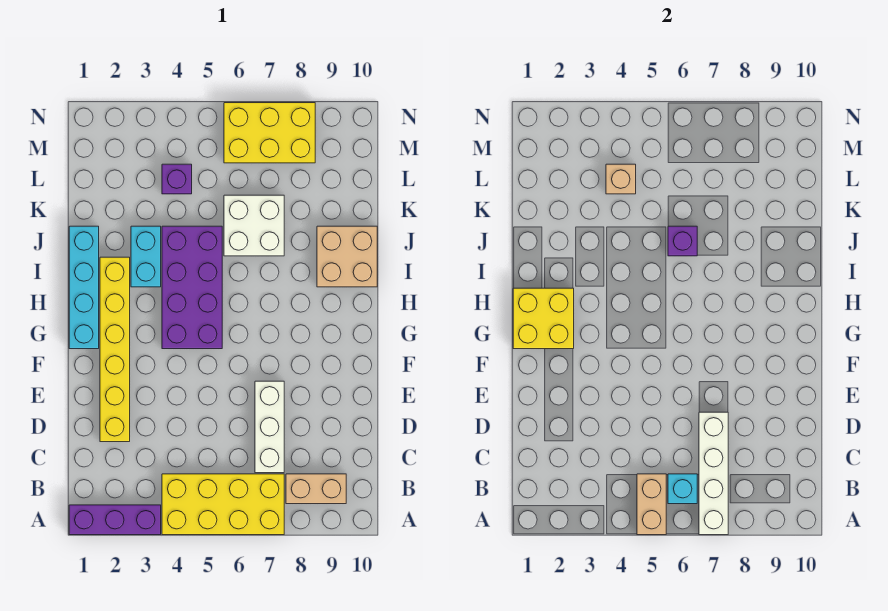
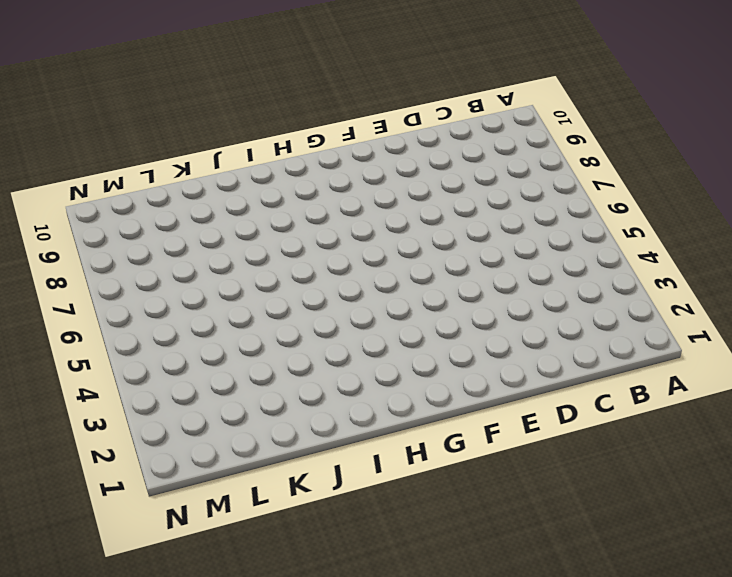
none -> purple 1x3 brick [69,505,161,535]
none -> yellow 2x4 brick [162,474,284,535]
none -> tan 1x2 brick [286,474,346,504]

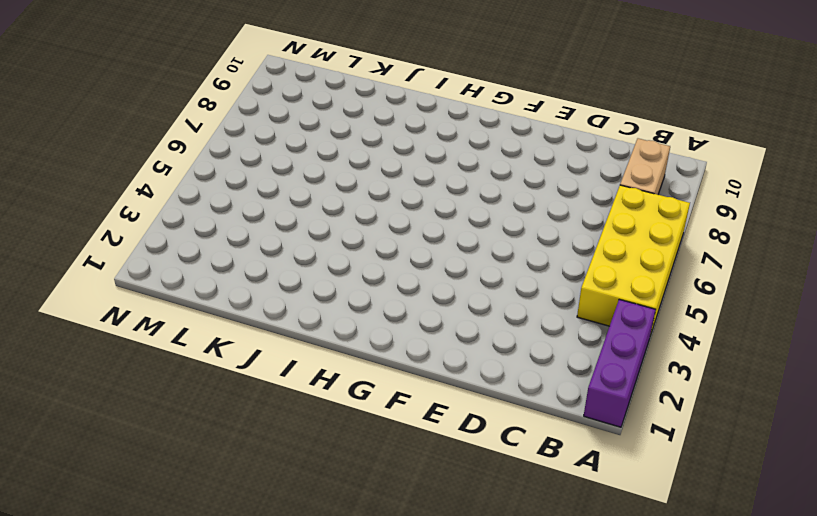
none -> white 1x3 brick [255,381,284,473]
none -> yellow 1x6 brick [100,257,130,442]
none -> cyan 1x4 brick [69,226,99,349]

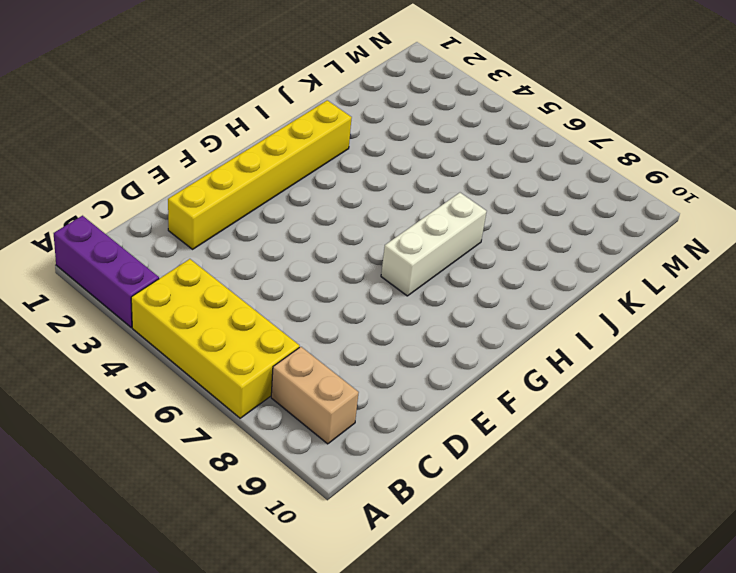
white 1x3 brick [381,193,487,296] -> white 1x3 brick moved to [255,381,284,473]
none -> cyan 1x4 brick [69,226,99,349]
none -> purple 2x4 brick [162,226,222,349]
none -> cyan 1x2 brick [131,226,161,287]

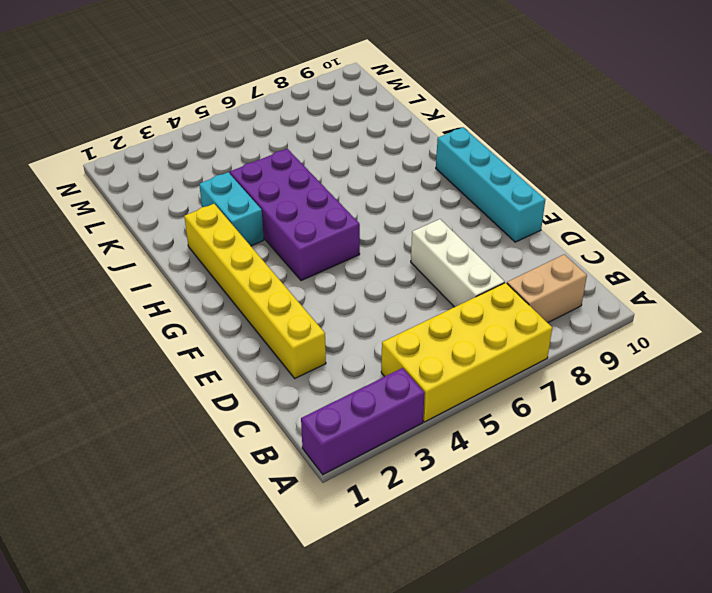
cyan 1x4 brick [436,127,545,242] -> cyan 1x4 brick moved to [69,226,99,349]
none -> tan 2x2 brick [317,226,377,287]
none -> white 2x2 brick [224,195,284,256]
none -> purple 1x1 brick [162,164,192,194]

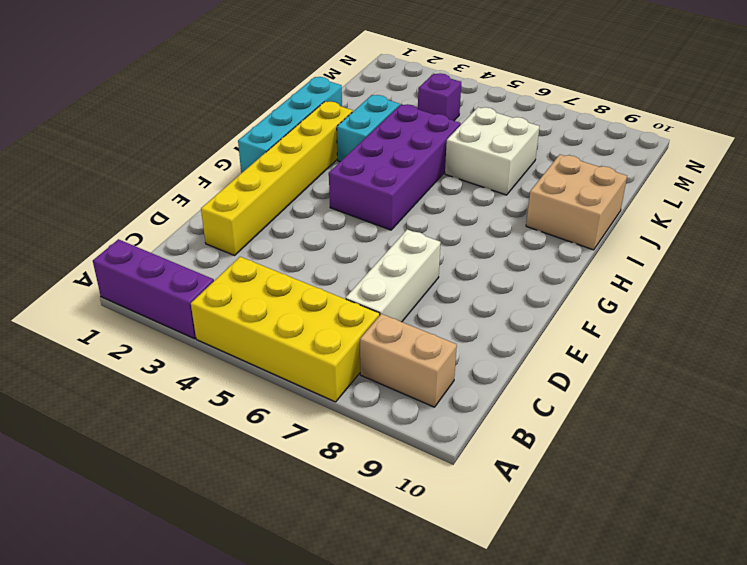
none -> yellow 2x3 brick [224,103,315,163]
none -> tan 1x2 brick [637,474,666,535]
none -> white 1x4 brick [699,412,728,535]

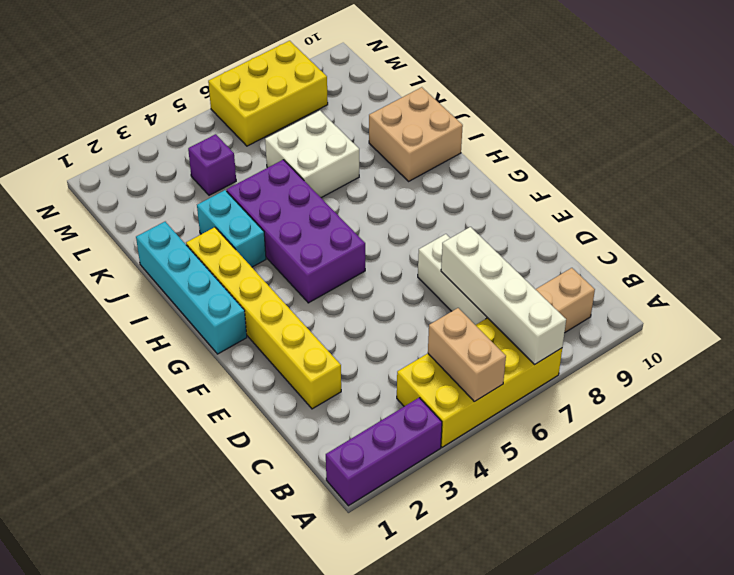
none -> cyan 1x1 brick [668,474,697,504]
none -> yellow 2x2 brick [513,288,574,349]
none -> purple 1x1 brick [668,226,697,256]

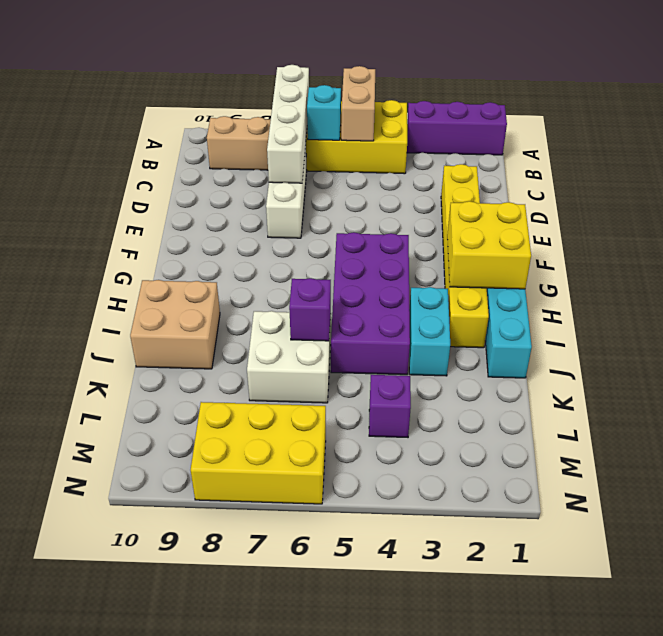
none -> tan 1x1 brick [606,164,636,194]

